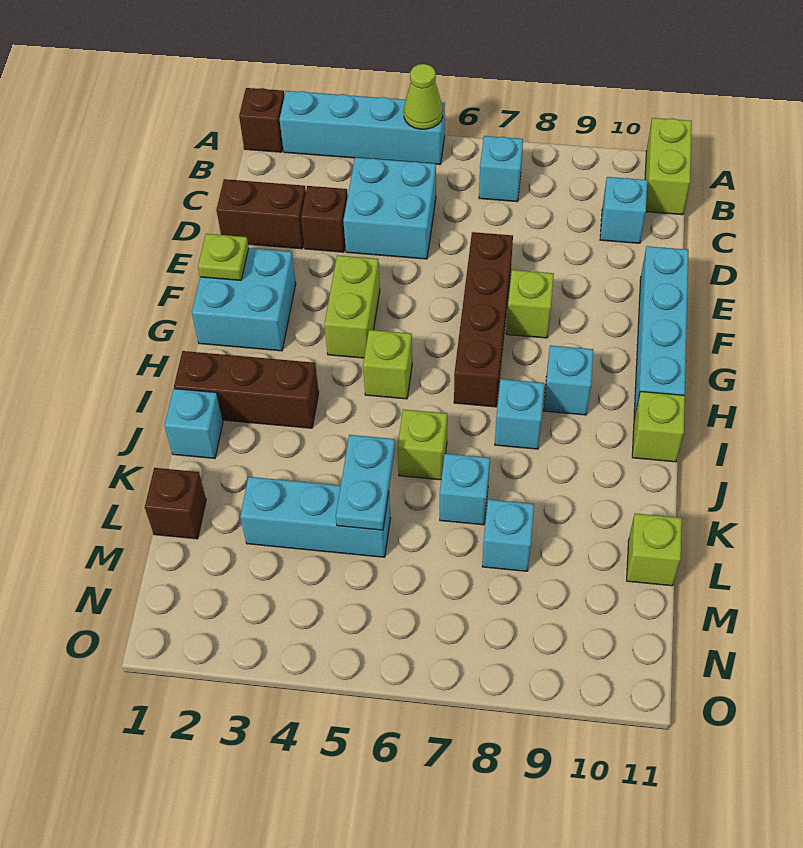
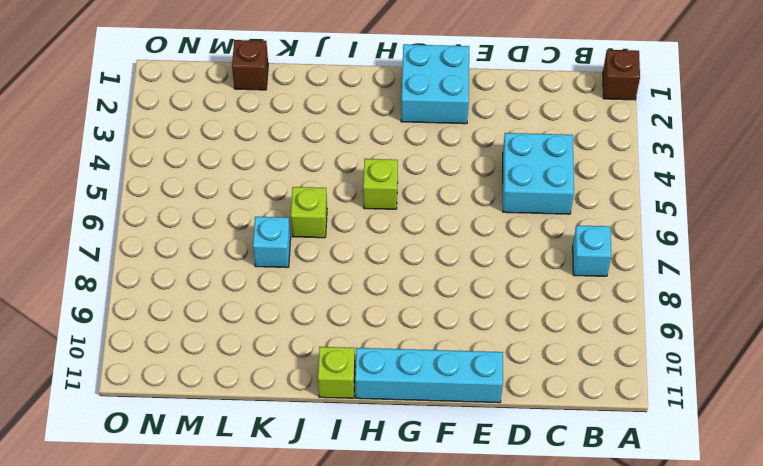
none -> cyan 1x4 brick [280,91,445,165]
none -> lime 1x2 brick [645,118,692,215]
none -> cyan 1x1 brick [600,177,647,243]

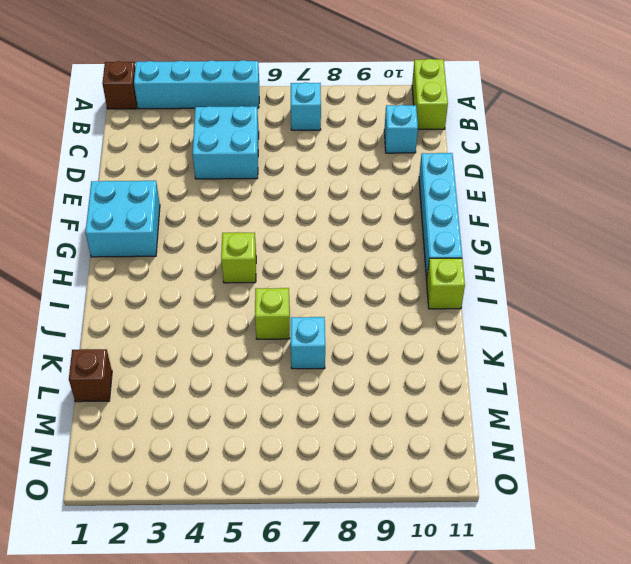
none -> brown 1x2 brick [217,179,306,249]
none -> brown 1x1 brick [301,186,348,252]
none -> brown 1x4 brick [454,232,513,407]

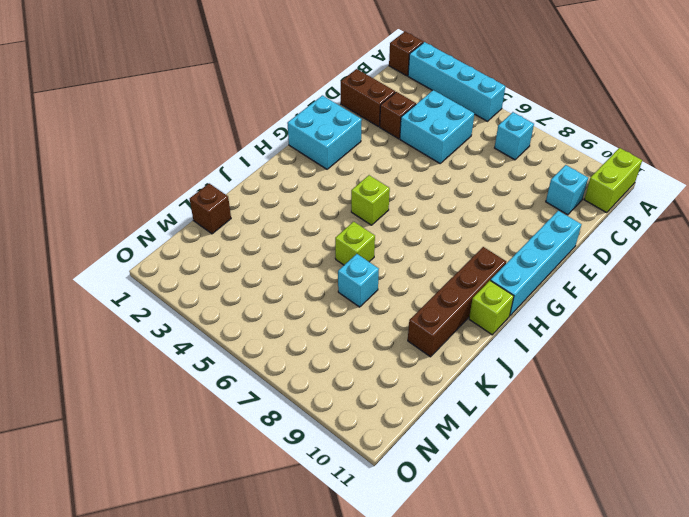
brown 1x4 brick [408,247,506,357] -> brown 1x4 brick moved to [454,232,513,407]
none -> lime 1x2 brick [324,255,380,358]
none -> lime 1x1 brick [506,270,554,338]
none -> cyan 1x1 brick [544,345,593,415]

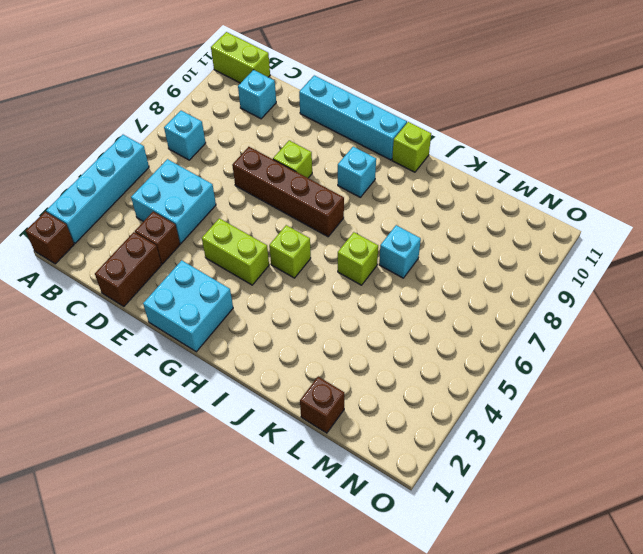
none -> brown 1x3 brick [174,351,319,428]
none -> cyan 1x1 brick [495,379,544,449]
none -> cyan 1x1 brick [164,389,223,458]

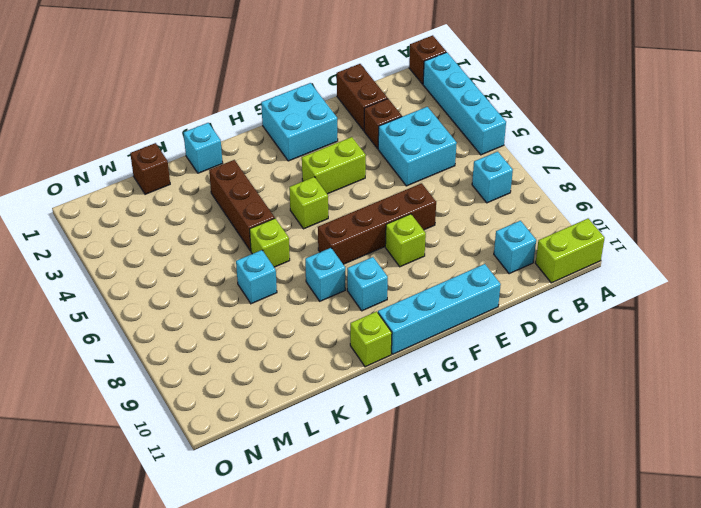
brown 1x3 brick [209,160,275,251] -> brown 1x3 brick moved to [174,351,319,428]
none -> cyan 1x3 brick [240,477,390,557]
none -> cyan 1x1 brick [482,500,534,571]
none -> lime 1x1 brick [627,513,682,586]

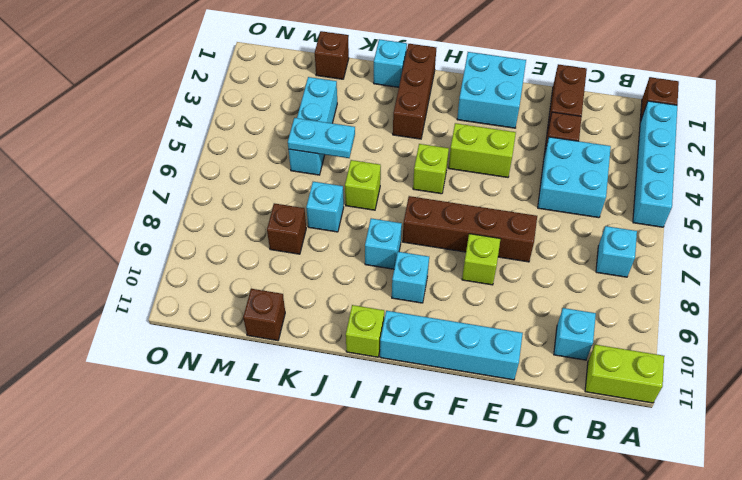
brown 1x1 brick [267,203,306,254] -> cyan 1x1 brick [482,500,534,571]
brown 1x1 brick [243,289,285,341] -> lime 1x1 brick [627,513,682,586]
none -> lime 1x1 cone [404,64,443,129]
none -> lime 1x1 plate [198,234,249,280]

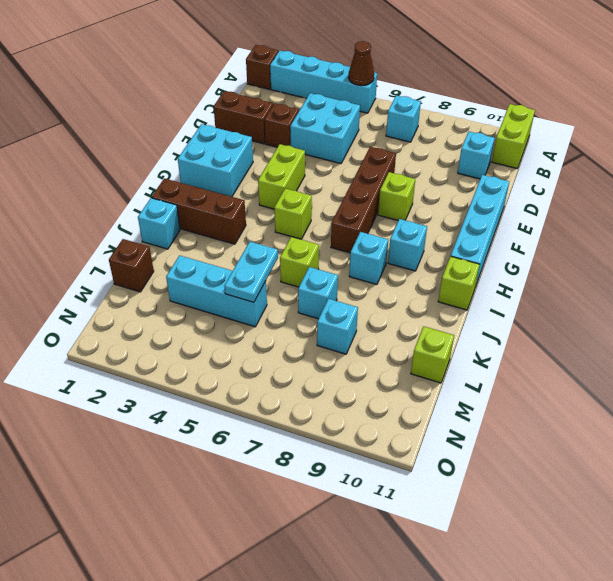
brown 1x1 cone [349,41,374,86] -> lime 1x1 cone [404,64,443,129]
none -> lime 1x1 plate [198,234,249,280]

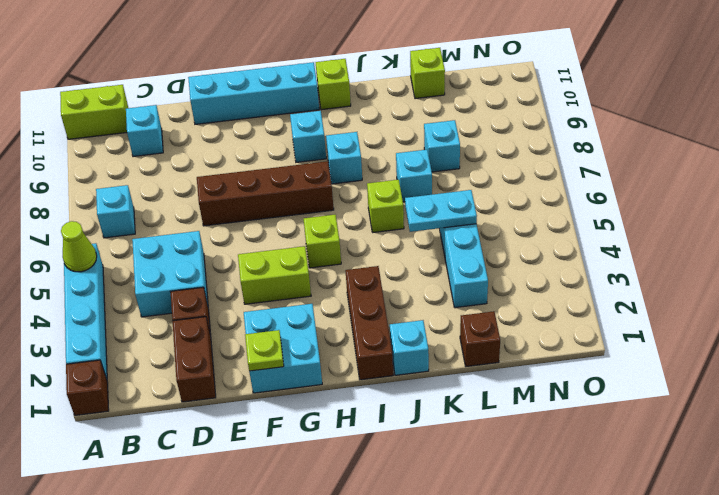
none -> lime 1x1 brick [506,270,554,338]

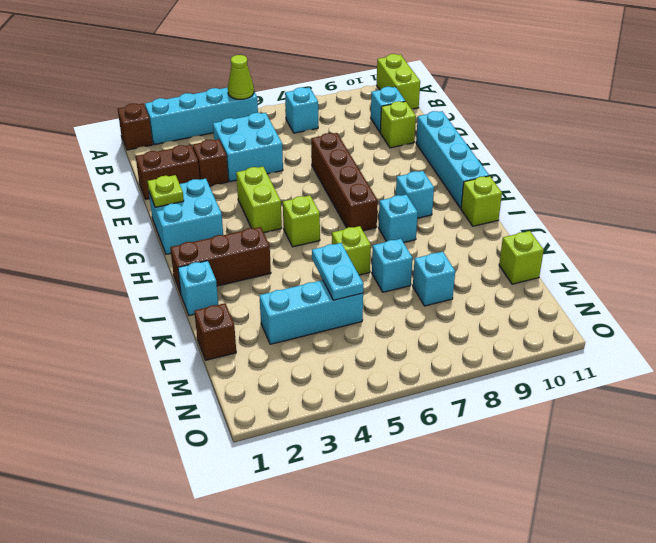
lime 1x1 brick [380,101,416,148] -> lime 1x1 brick moved to [506,270,554,338]

